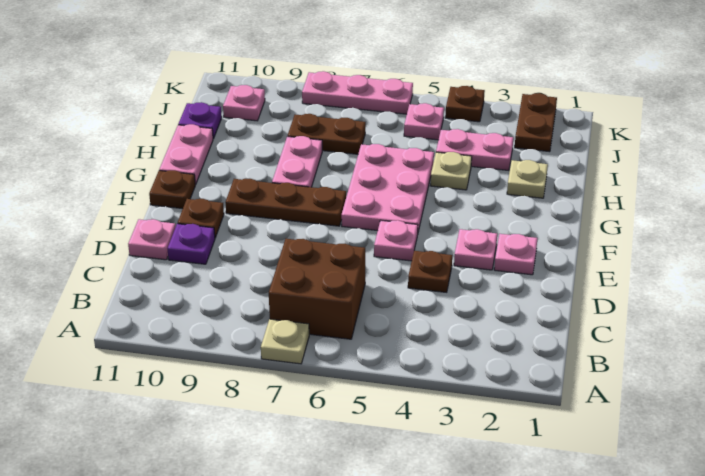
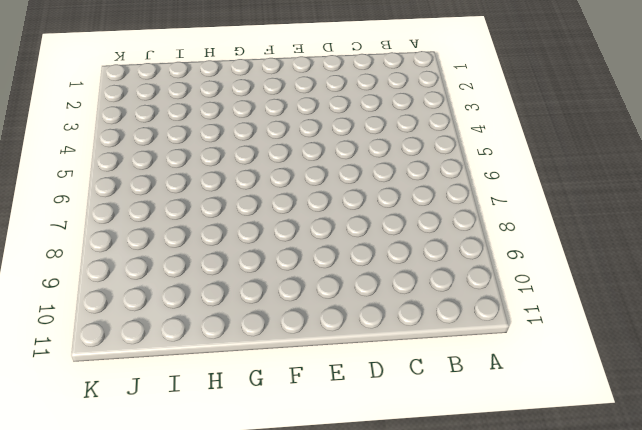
none -> tan 1x1 plate [261,319,309,364]
none -> brown 2x2 brick [269,239,365,339]
none -> brown 1x1 plate [408,251,452,292]

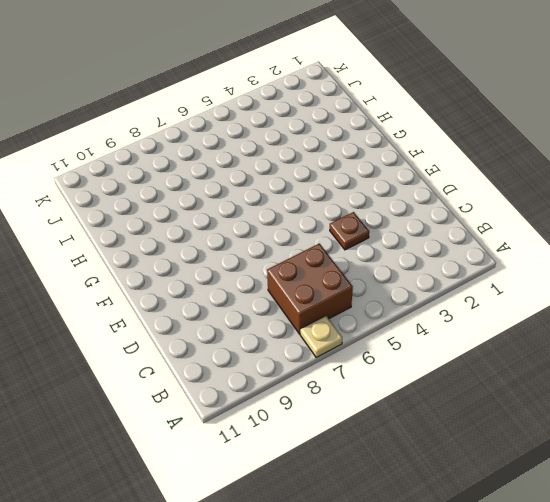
none -> purple 1x1 plate [167,224,215,264]
none -> pink 1x1 plate [128,219,176,260]
none -> pink 1x1 plate [494,234,537,275]

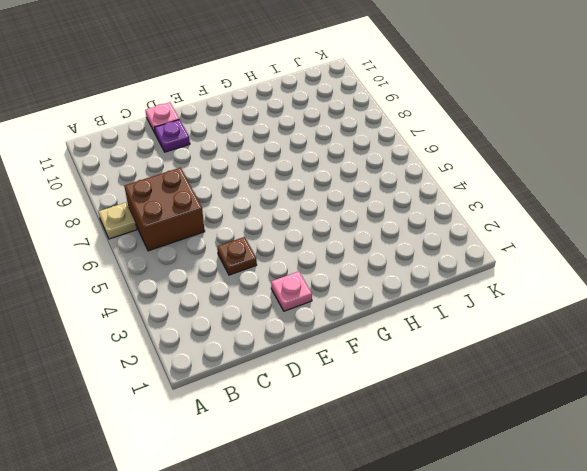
none -> pink 1x1 plate [454,229,497,270]
none -> pink 1x1 plate [374,220,418,261]
none -> brown 1x1 plate [178,199,224,238]

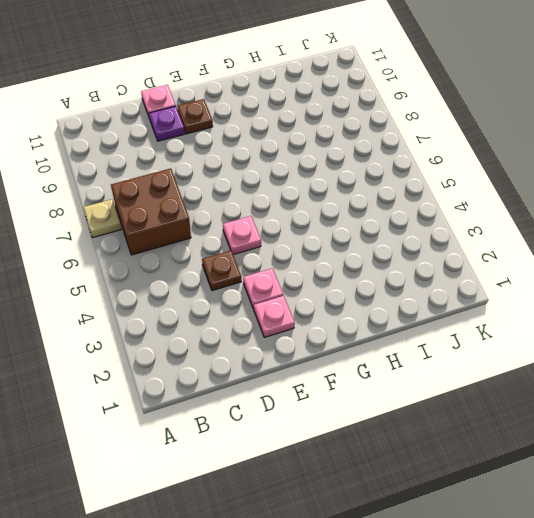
none -> pink 2x3 plate [341,144,434,232]
none -> brown 1x3 plate [225,179,346,226]
none -> brown 1x1 plate [149,170,195,209]

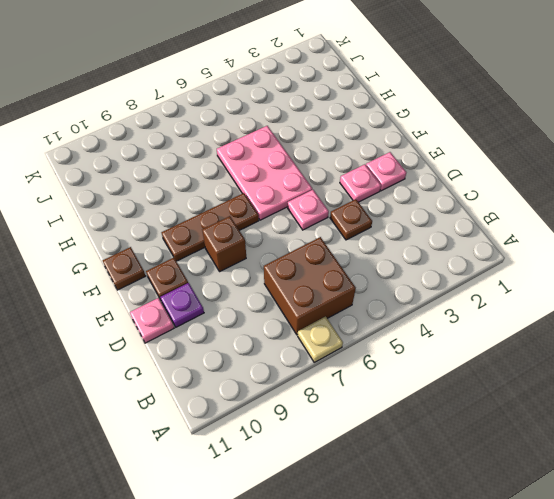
brown 1x1 brick [202,216,246,271] -> none
none -> pink 1x2 plate [272,136,322,187]
none -> pink 1x2 plate [159,124,213,185]
none -> tan 1x1 plate [507,160,548,198]

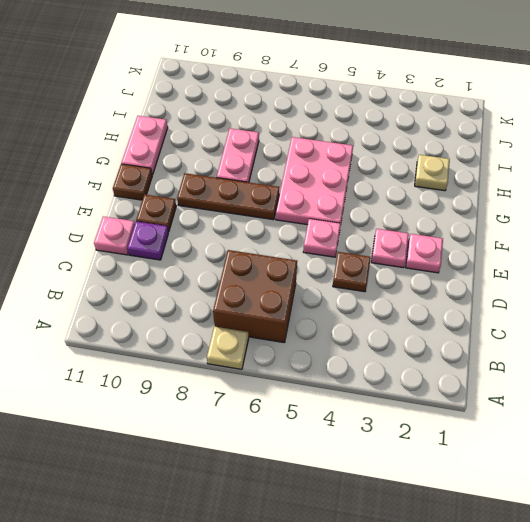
none -> tan 1x1 plate [430,152,472,190]
none -> pink 1x2 plate [436,129,513,171]
none -> brown 1x2 plate [288,114,366,154]

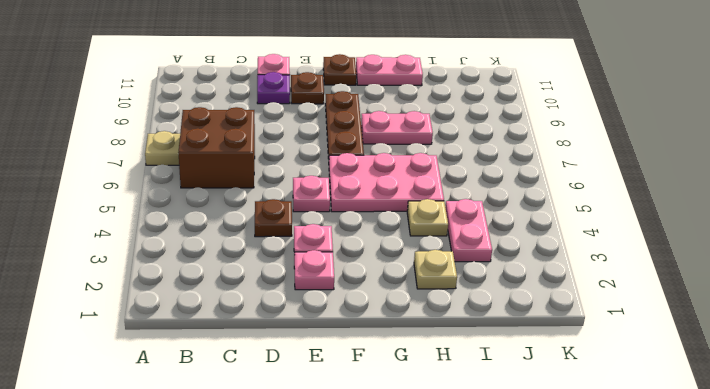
none -> brown 1x2 plate [288,114,366,154]
none -> purple 1x1 plate [178,102,222,139]
none -> brown 1x2 plate [515,93,557,152]

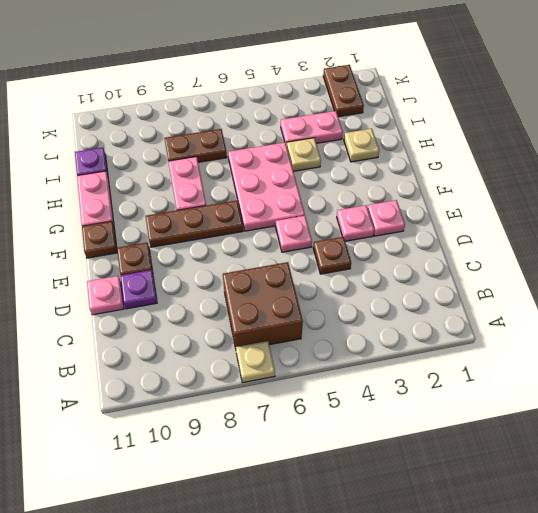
none -> pink 1x1 plate [404,103,444,140]
none -> pink 1x1 plate [223,85,265,121]
none -> brown 1x1 plate [445,86,485,122]

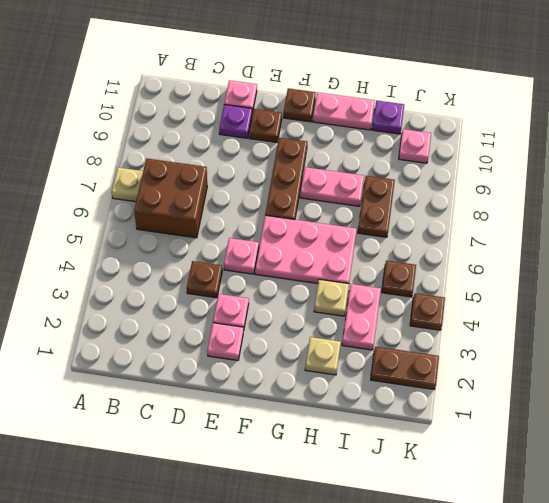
brown 1x1 plate [382,261,416,297] -> pink 1x1 plate [404,103,444,140]
none -> pink 1x3 plate [302,71,413,114]

